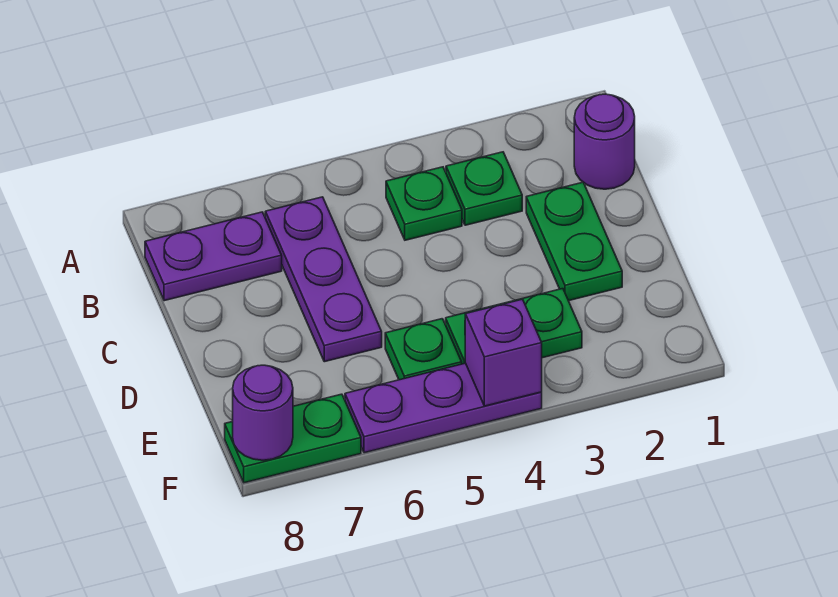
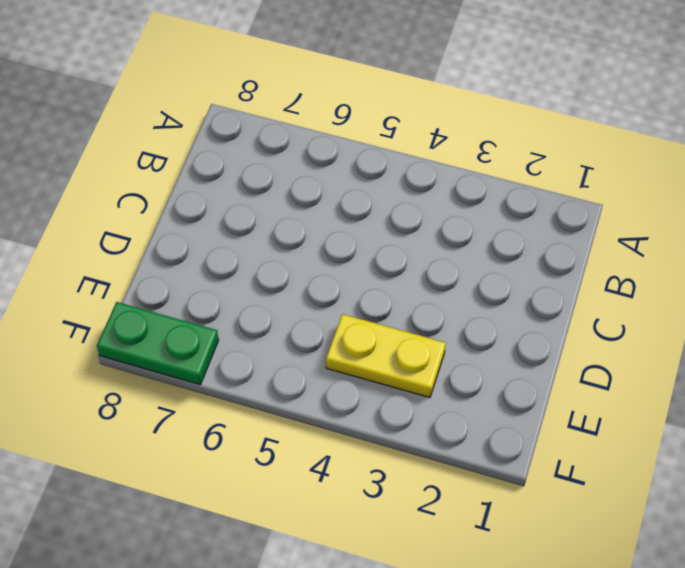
yellow 1x2 plate [326,314,446,398] -> green 1x2 plate [446,289,582,364]
none -> purple 1x1 round brick [574,94,635,189]
none -> green 1x1 plate [446,152,522,225]
none -> green 1x1 plate [386,167,462,240]

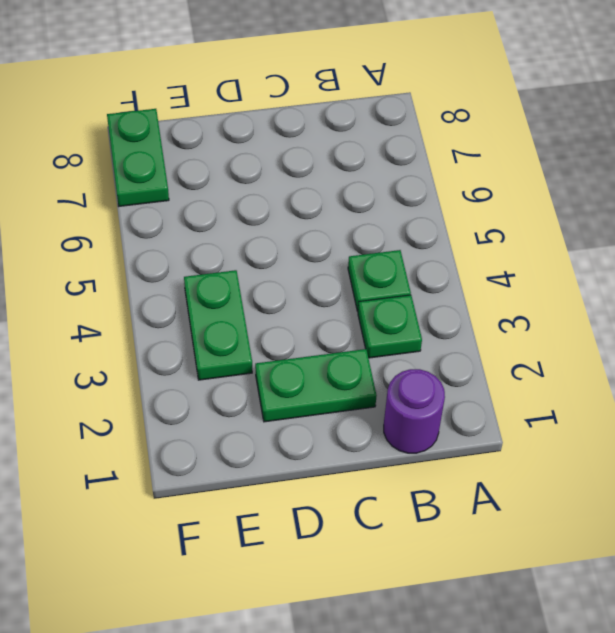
none -> purple 1x3 plate [265,197,382,362]
none -> purple 1x2 plate [145,212,282,301]
none -> green 1x1 plate [385,319,462,380]

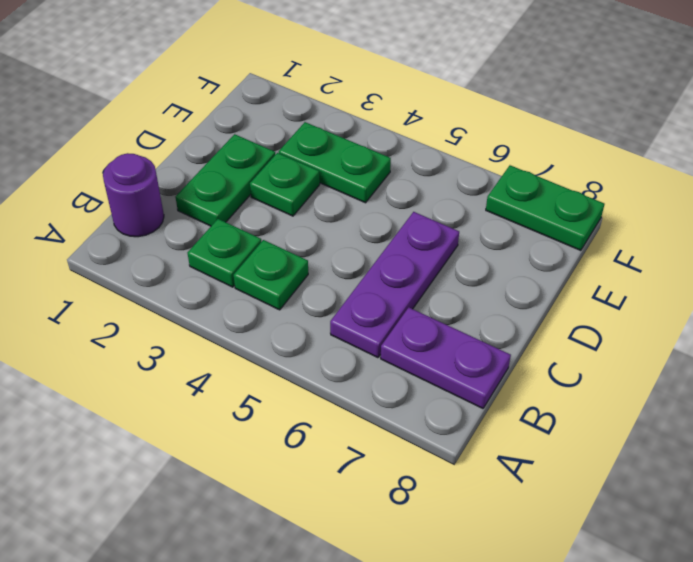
green 1x1 plate [250,153,320,216] -> green 1x1 plate moved to [385,319,462,380]
none -> purple 1x3 plate [345,363,542,453]
none -> purple 1x1 brick [465,299,542,406]
none -> purple 1x1 round brick [233,365,293,460]

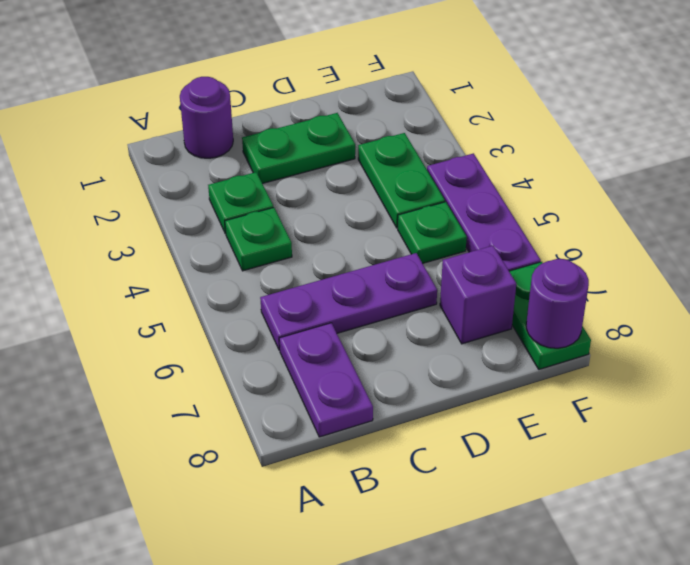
purple 1x1 brick [440,246,516,344] -> purple 1x1 brick moved to [465,299,542,406]

